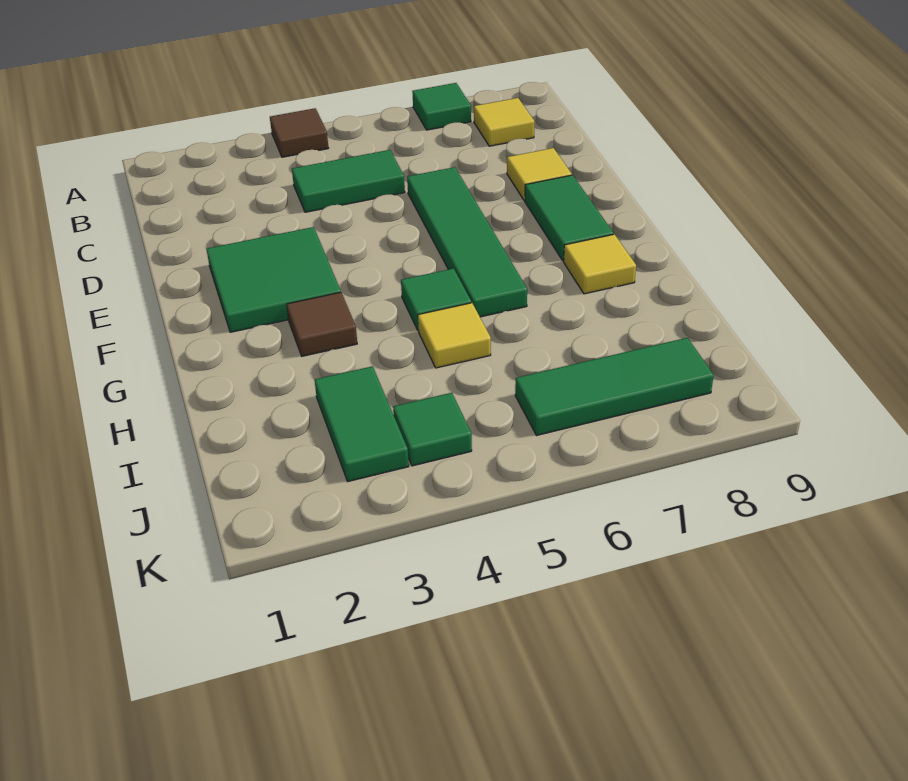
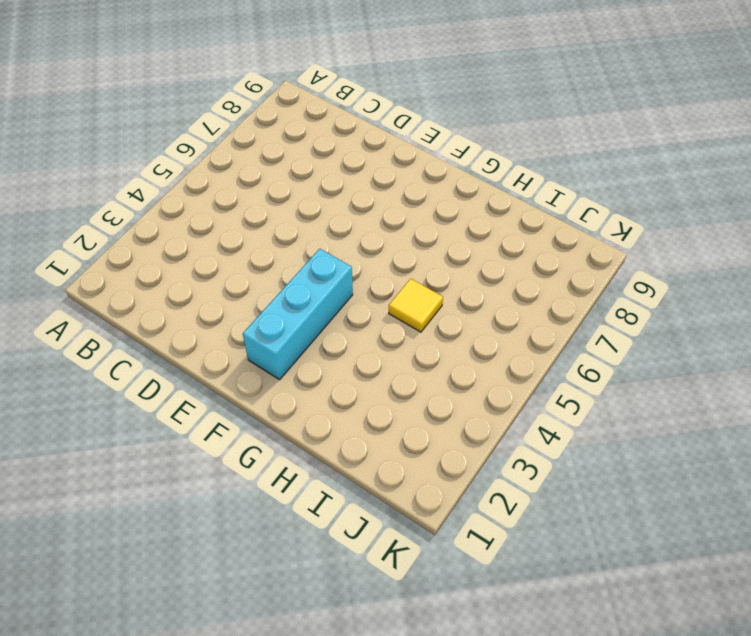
cyan 1x3 brick [243,249,353,380] -> green 2x2 tile [207,227,341,332]
none -> brown 1x1 tile [270,108,328,157]
none -> green 1x1 tile [412,83,471,130]
none -> yellow 1x1 tile [474,98,535,146]

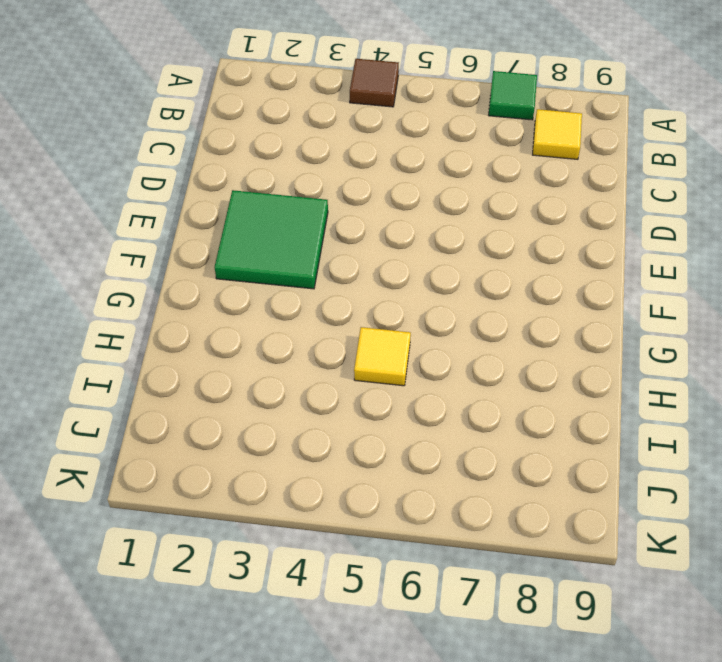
none -> green 1x2 tile [292,150,405,212]
none -> green 1x4 tile [407,167,527,317]
none -> yellow 1x1 tile [507,148,572,200]

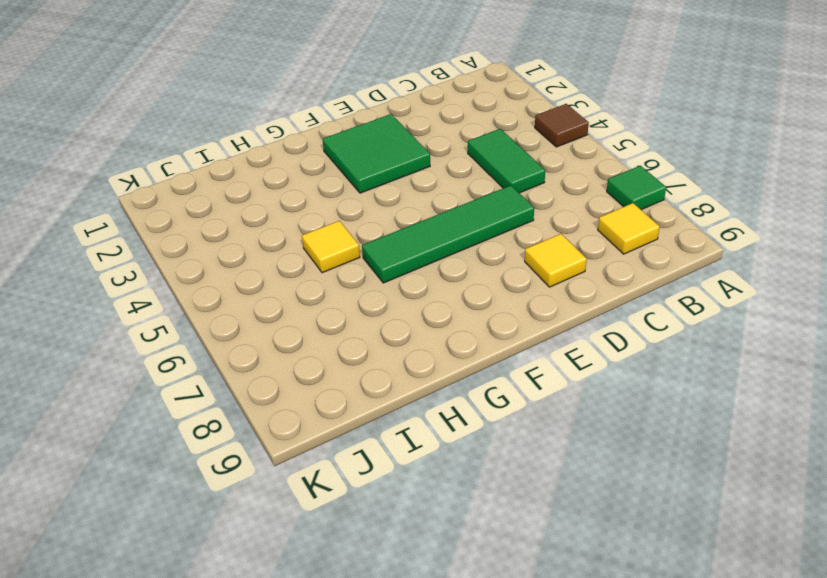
none -> green 1x2 tile [525,175,613,261]
none -> brown 1x1 tile [287,292,357,356]
none -> green 1x1 tile [401,268,471,330]

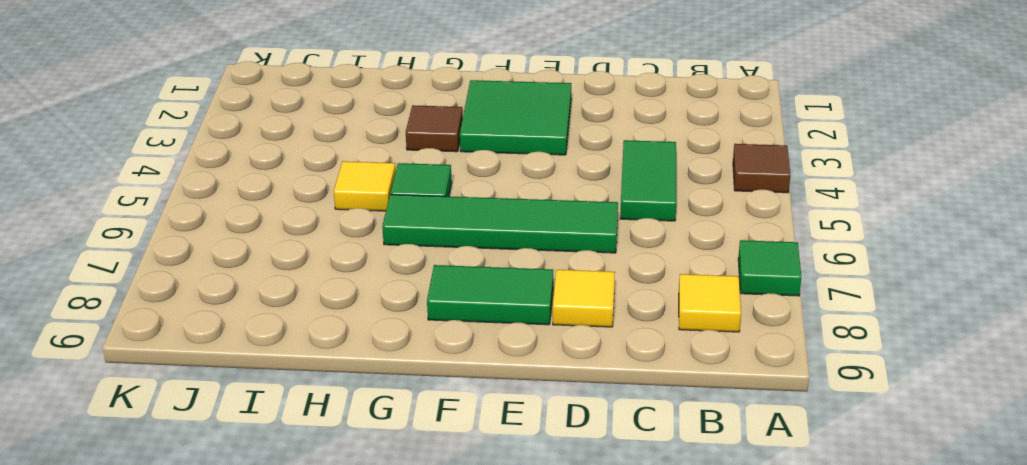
none -> yellow 1x1 tile [564,234,636,294]
none -> green 1x2 tile [315,366,409,482]
none -> green 1x1 tile [393,393,472,466]

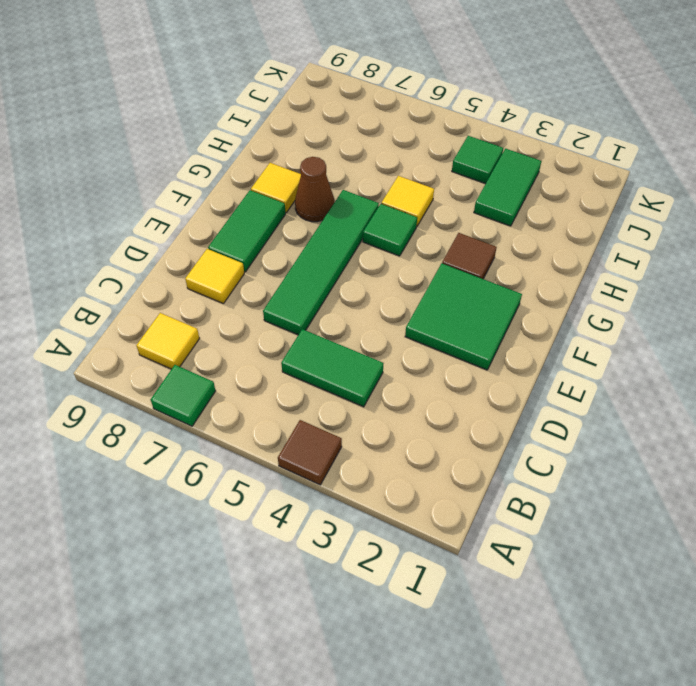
brown 1x1 cone [295,157,334,222] -> none
none -> green 1x3 tile [515,338,714,436]

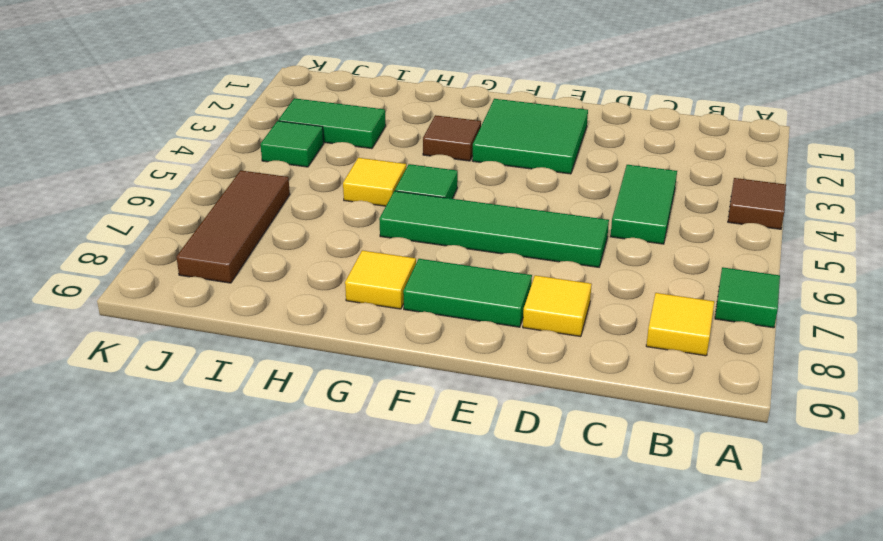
brown 1x3 tile [176,171,290,283] -> green 1x3 tile [515,338,714,436]

